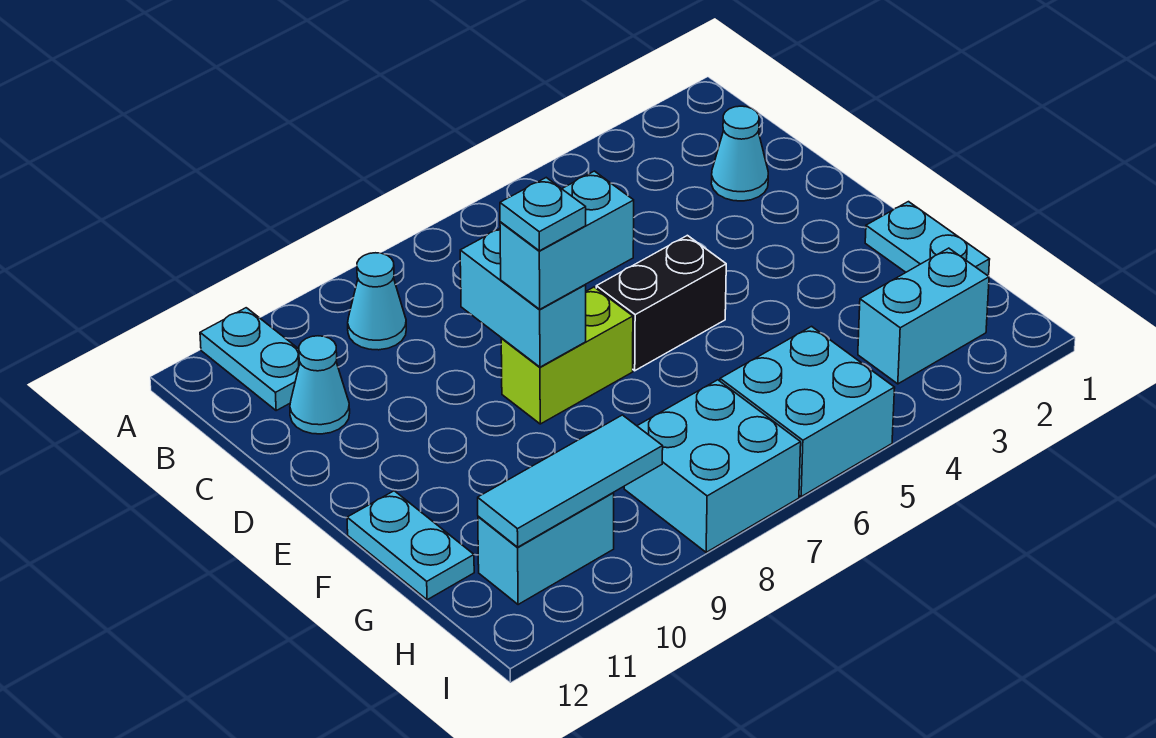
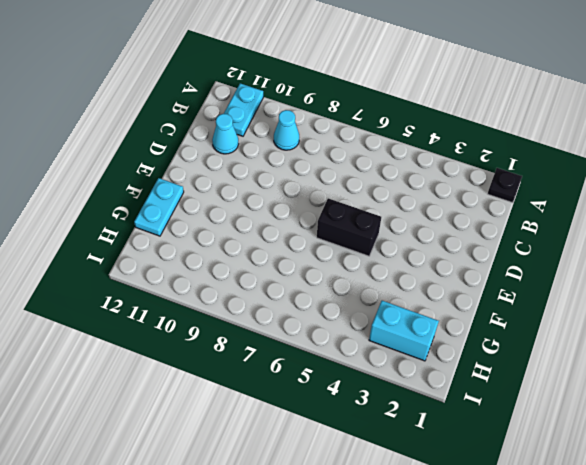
black 1x1 plate [488,168,522,203] -> none
none -> cyan 1x1 cone [711,106,768,201]
none -> lime 1x2 brick [501,287,633,424]
none -> cyan 1x2 plate [865,202,990,276]

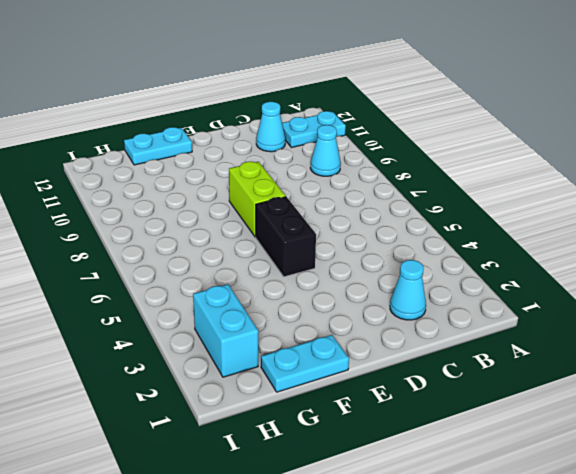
none -> cyan 2x2 brick [720,326,895,497]
none -> cyan 2x2 brick [624,380,801,552]
none -> cyan 1x2 brick [478,493,614,605]

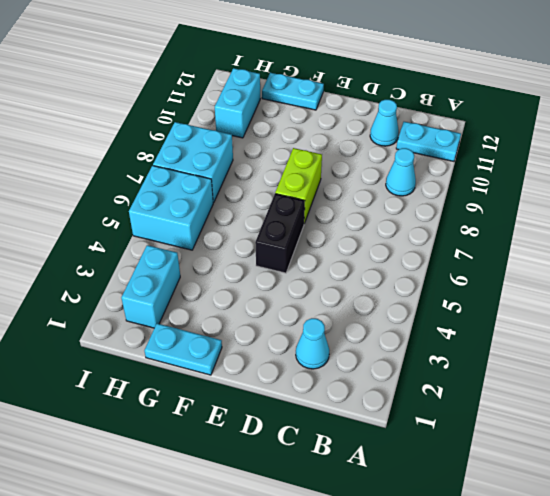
none -> cyan 1x2 brick [460,229,586,367]
none -> cyan 1x3 tile [478,415,663,547]
none -> cyan 1x2 brick [500,171,634,309]

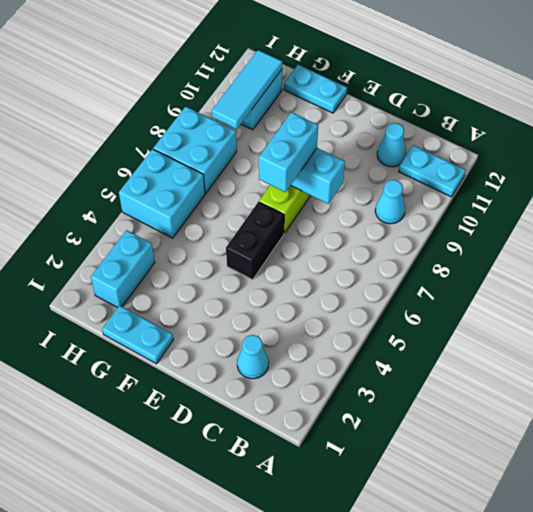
none -> cyan 1x1 plate [500,178,586,251]

